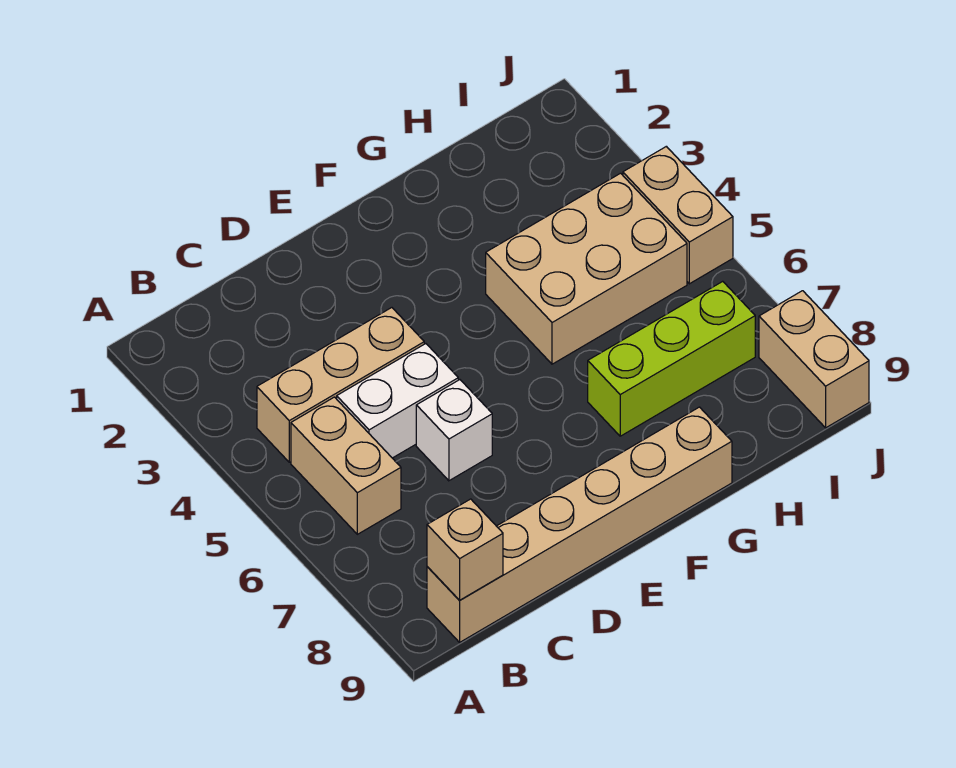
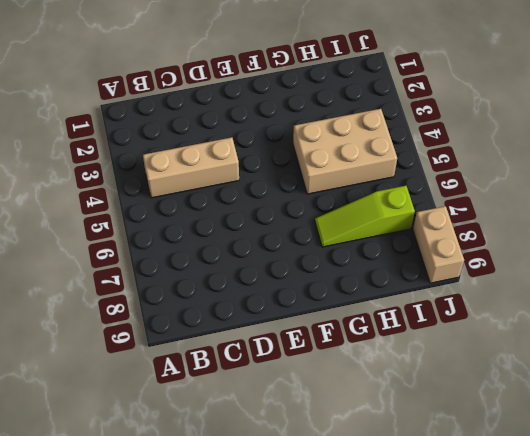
lime 1x3 slope [315,186,415,247] -> lime 1x3 brick [588,281,755,436]
none -> tan 1x2 brick [291,397,401,534]
none -> tan 1x6 brick [427,407,732,642]

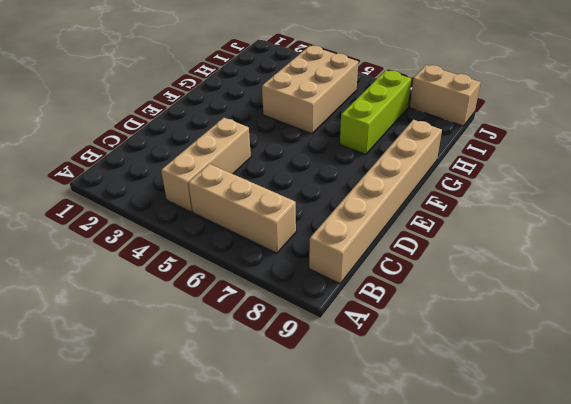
tan 1x3 brick [188,164,296,253] -> tan 1x2 brick [291,397,401,534]
none -> white 1x2 brick [337,344,458,458]
none -> white 1x1 brick [416,380,492,481]

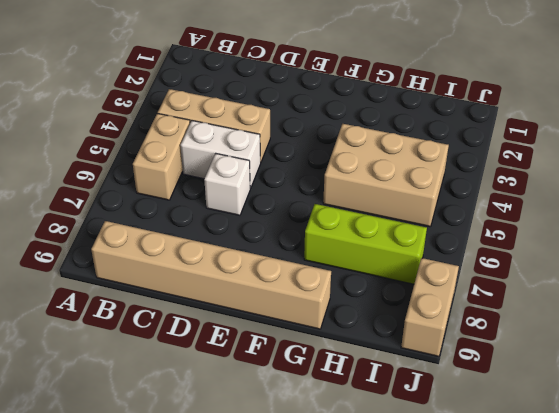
none -> tan 1x2 brick [623,146,733,284]
none -> tan 1x1 brick [427,499,503,600]

